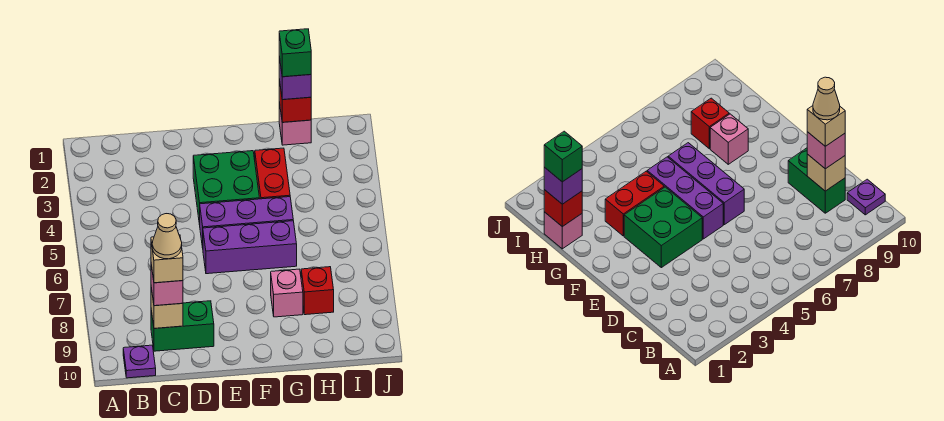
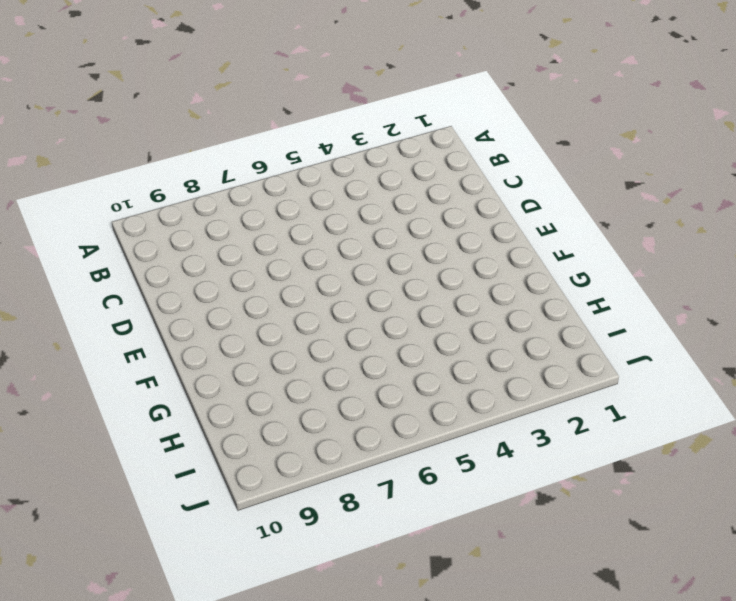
none -> purple 1x1 plate [123,345,156,378]
none -> green 1x2 brick [151,301,214,351]
none -> green 2x2 brick [193,151,260,225]

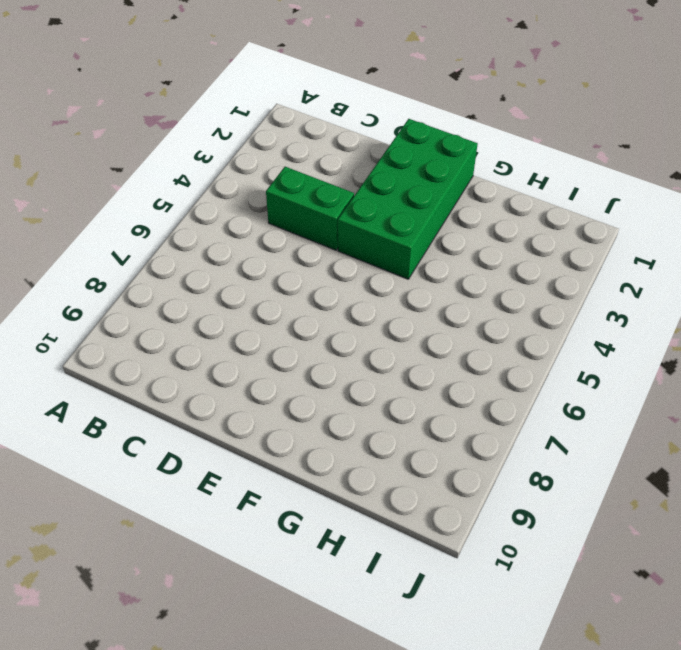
green 1x2 brick [266,167,354,250] -> green 1x2 brick moved to [151,301,214,351]
green 2x4 brick [338,119,478,279] -> green 2x2 brick [193,151,260,225]
none -> purple 1x1 plate [123,345,156,378]
none -> purple 1x3 brick [200,197,293,248]
none -> purple 1x3 brick [203,221,297,274]

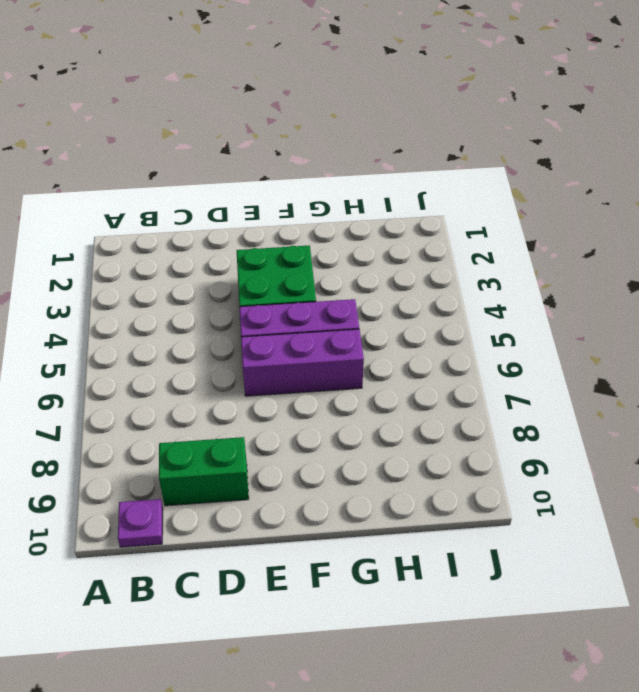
none -> red 1x2 brick [255,148,290,199]
none -> pink 1x1 brick [271,269,303,317]
none -> pink 1x1 brick [279,102,311,145]

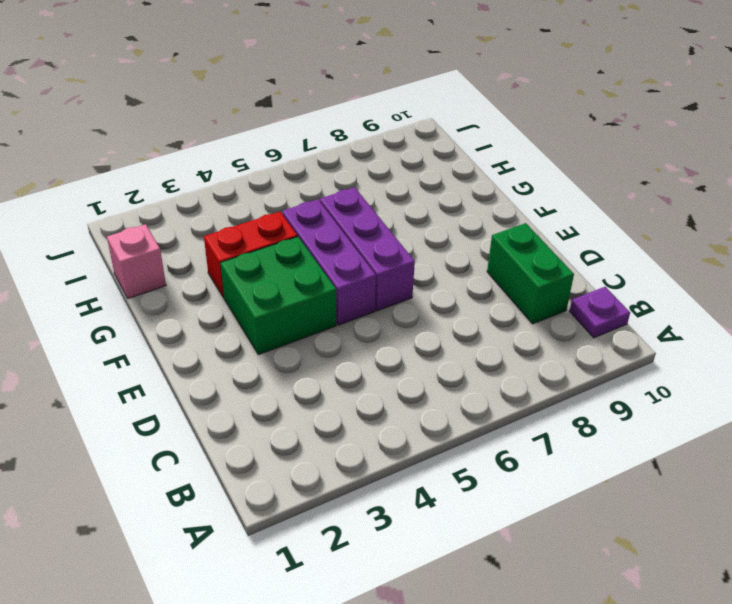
none -> pink 1x1 brick [271,269,303,317]
none -> red 1x1 brick [301,267,334,315]
none -> tan 1x1 brick [151,288,183,328]

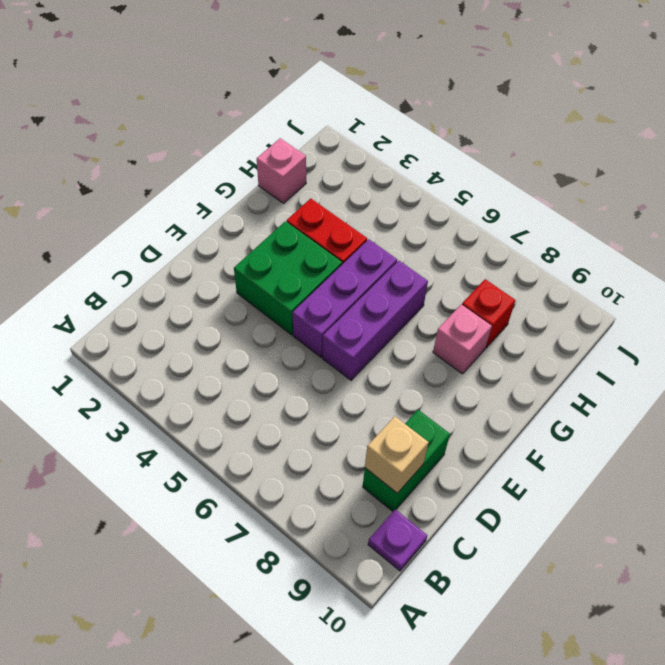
none -> red 1x1 brick [279,79,311,122]
none -> pink 1x1 brick [151,265,183,306]
none -> purple 1x1 brick [279,56,311,100]

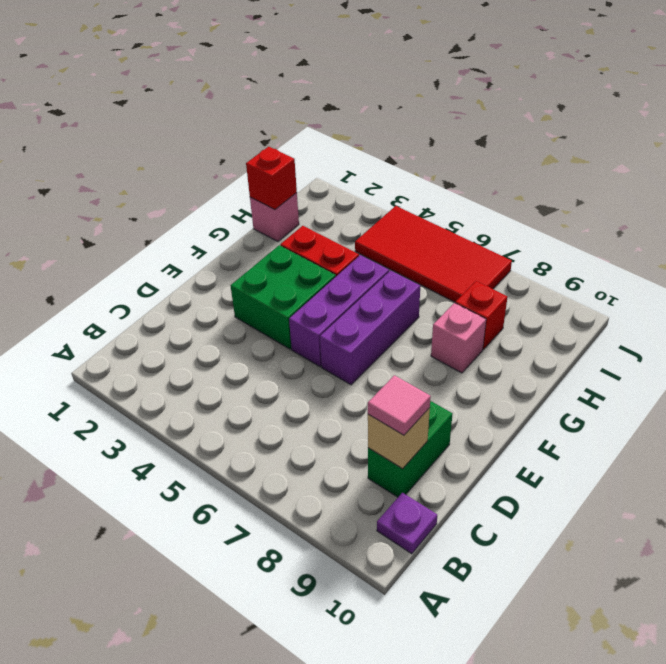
pink 1x1 tile [368,375,431,435] -> pink 1x1 brick [151,265,183,306]
red 2x4 tile [355,206,512,302] -> none
none -> purple 1x1 brick [279,56,311,100]
none -> tan 1x1 brick [151,235,183,283]
none -> green 1x1 brick [279,29,311,77]

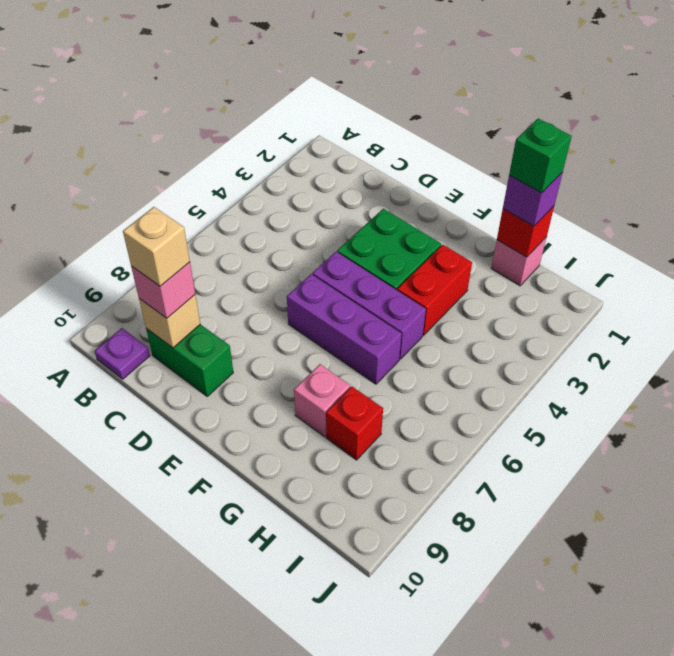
none -> tan 1x1 cone [152,214,182,259]

